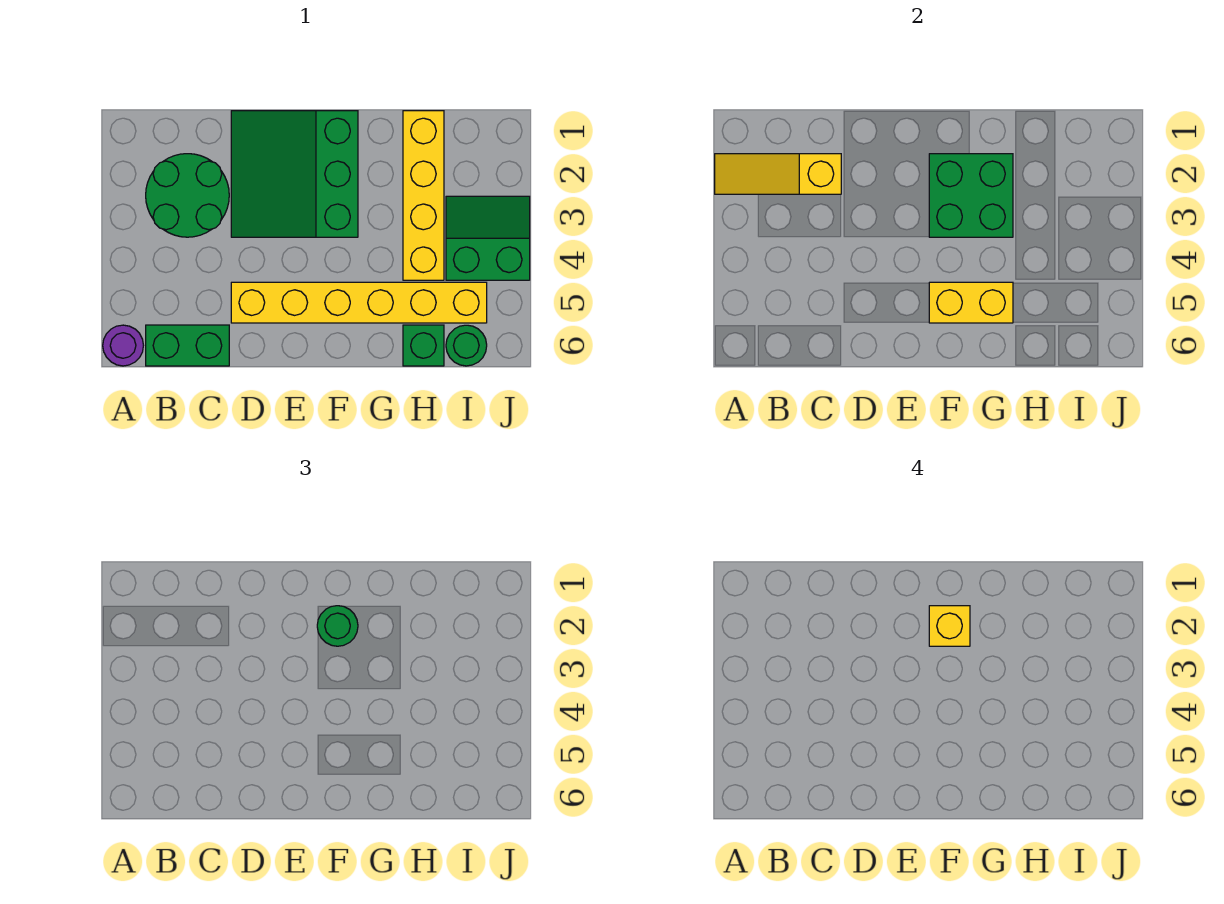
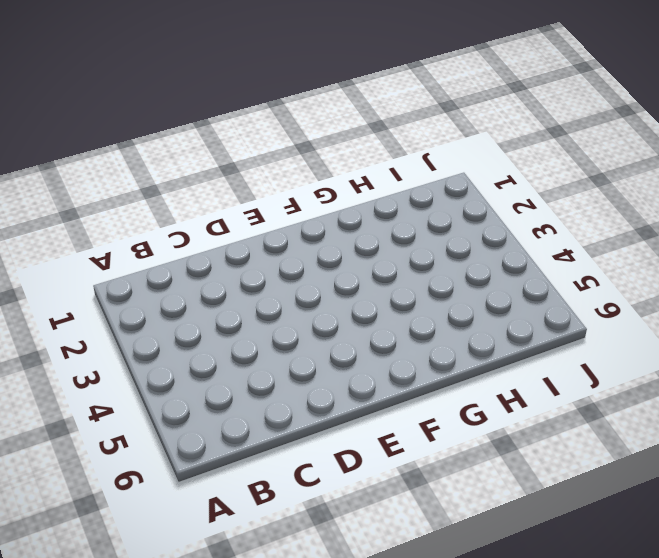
none -> purple 1x1 round brick [103,325,143,366]
none -> green 2x2 round brick [146,154,229,237]
none -> green 1x2 brick [146,325,229,366]

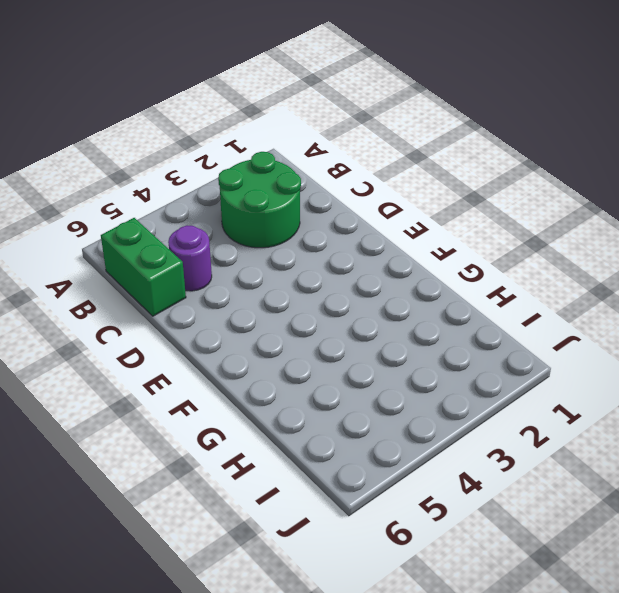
purple 1x1 round brick [168,226,212,291] -> purple 1x1 round brick moved to [103,325,143,366]
none -> green 3x3 slope [231,111,358,237]
none -> yellow 1x6 brick [231,282,487,323]
none -> yellow 1x4 brick [403,111,444,280]

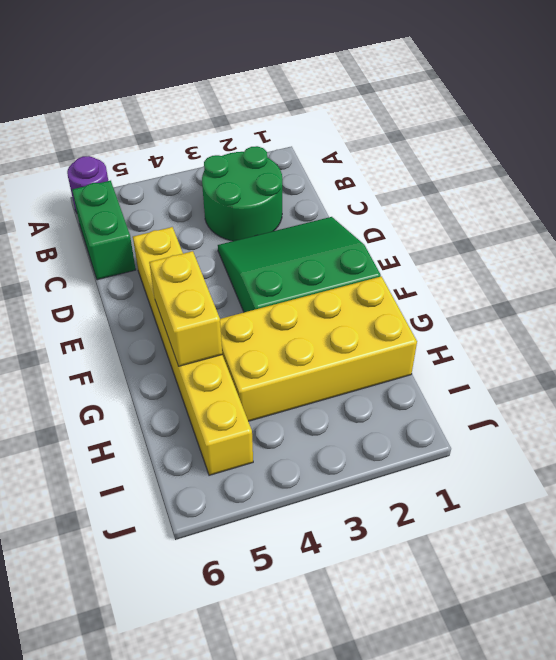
yellow 2x4 brick [220,276,417,421] -> yellow 1x4 brick [403,111,444,280]
none -> green 1x1 brick [403,325,444,366]
none -> green 2x2 slope [446,196,530,280]
none -> green 1x1 round brick [446,325,487,366]

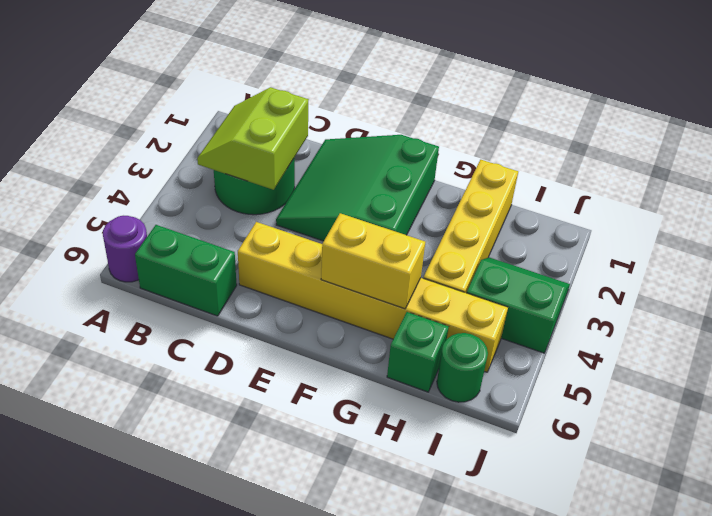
lime 2x2 slope [197,87,309,190] -> yellow 1x3 slope [715,154,841,194]
none -> green 2x2 brick [929,154,1013,237]
none -> green 1x1 round brick [317,606,358,646]
none -> yellow 1x1 brick [929,606,970,646]

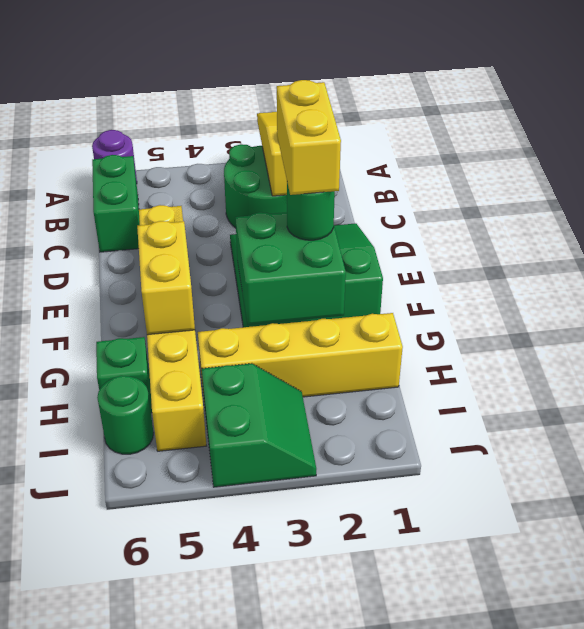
yellow 1x2 brick [277,80,341,195] -> yellow 1x1 brick [929,606,970,646]

